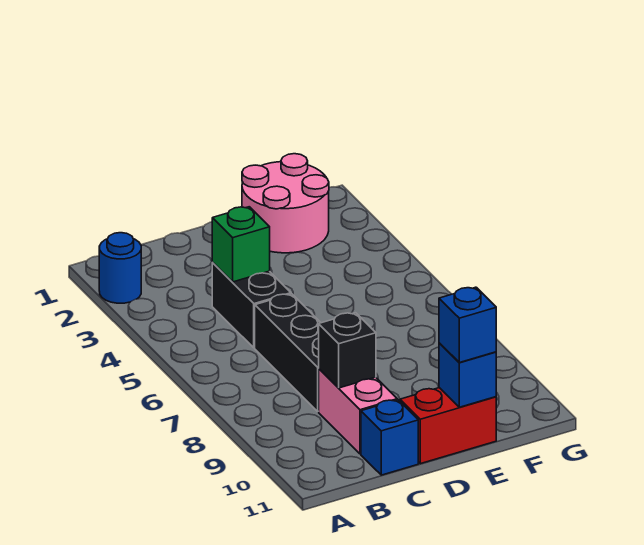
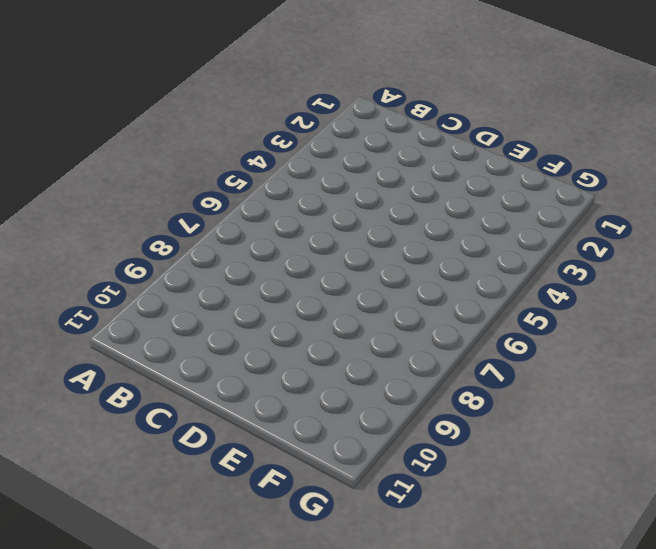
none -> blue 1x1 round brick [99,233,141,303]
none -> black 1x2 brick [212,263,291,348]

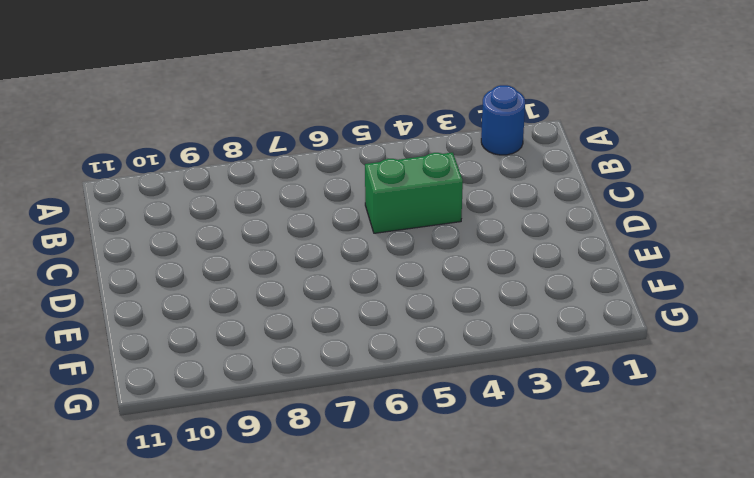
green 1x2 brick [365,152,463,233] -> black 1x2 brick [212,263,291,348]
none -> black 1x3 brick [255,294,321,411]
none -> pink 1x2 brick [319,369,397,454]

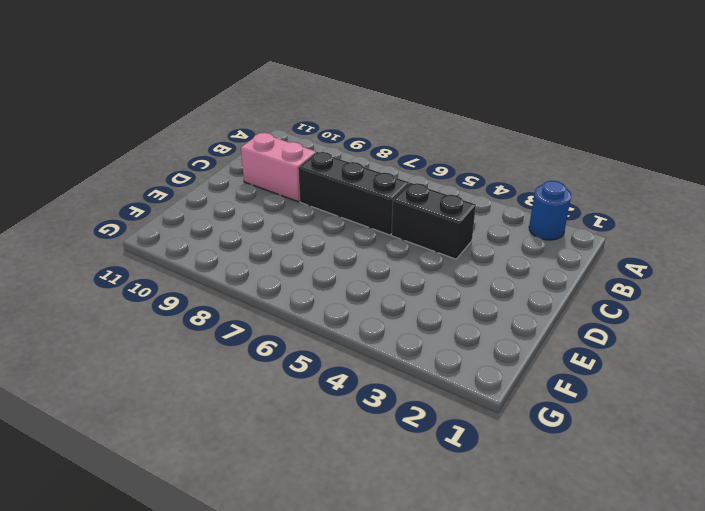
none -> blue 1x1 brick [361,400,418,475]
none -> red 1x2 brick [400,388,496,464]

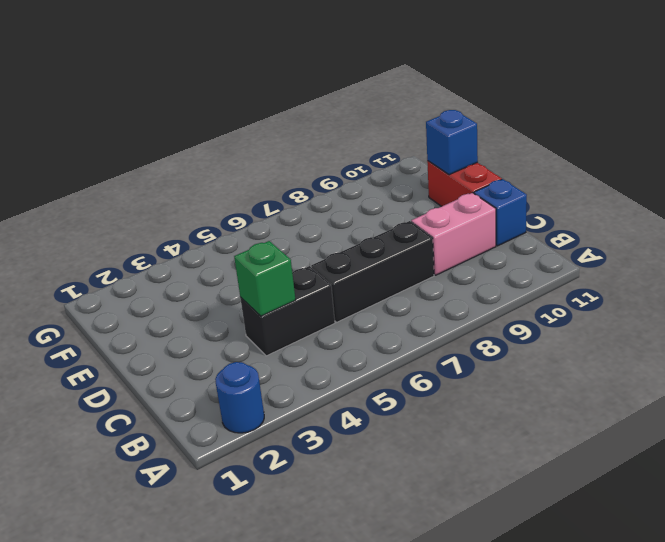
none -> pink 2x2 round brick [242,154,329,253]
none -> black 1x1 brick [319,313,376,388]

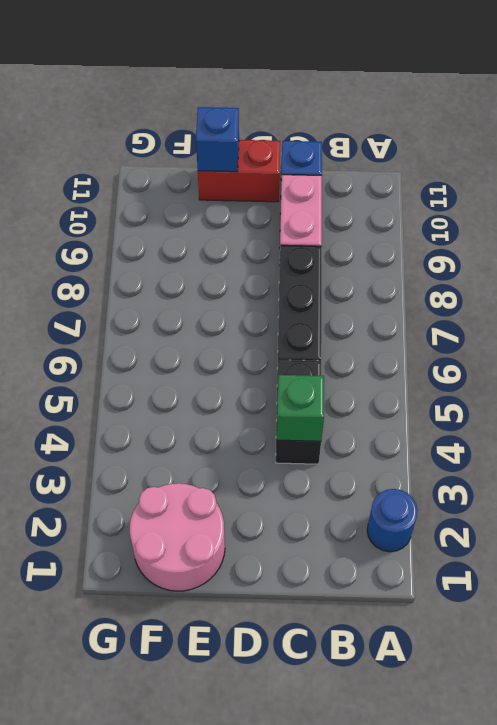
none -> black 1x1 brick [319,313,376,388]
none -> blue 1x1 brick [439,287,496,363]

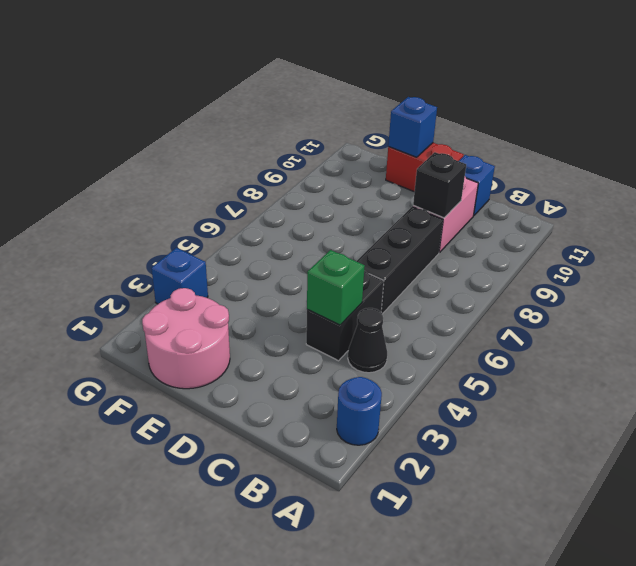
black 1x1 cone [348,308,387,373] -> none
blue 1x1 brick [151,248,208,304] -> blue 1x1 brick moved to [439,287,496,363]

